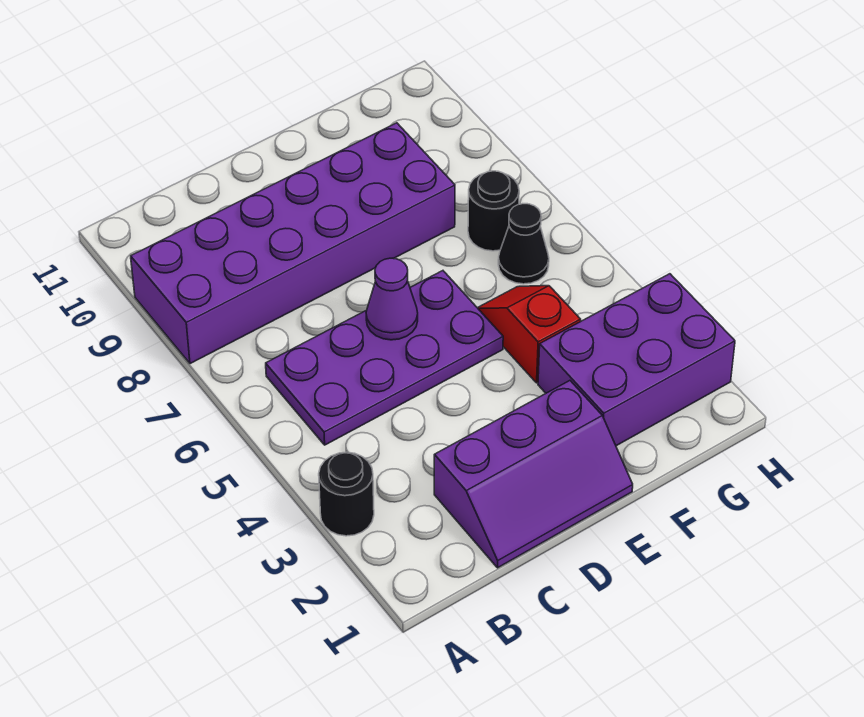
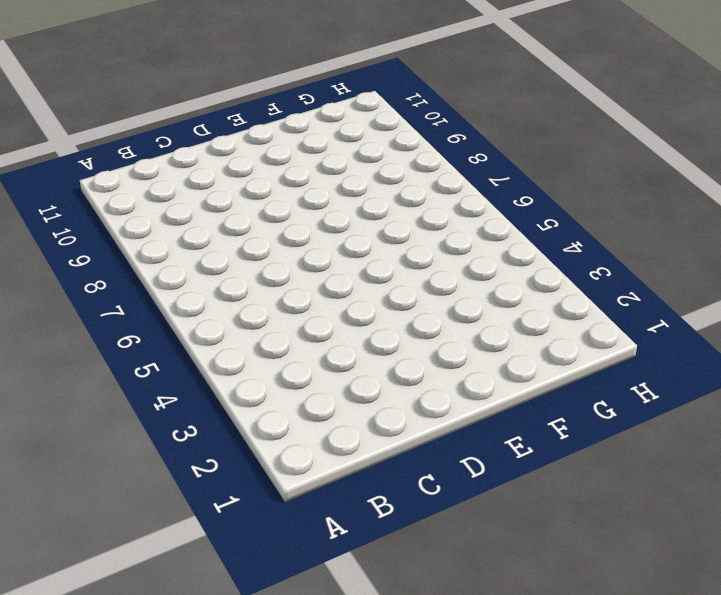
none -> black 1x1 round brick [319,452,374,536]
none -> purple 2x6 brick [131,123,455,364]

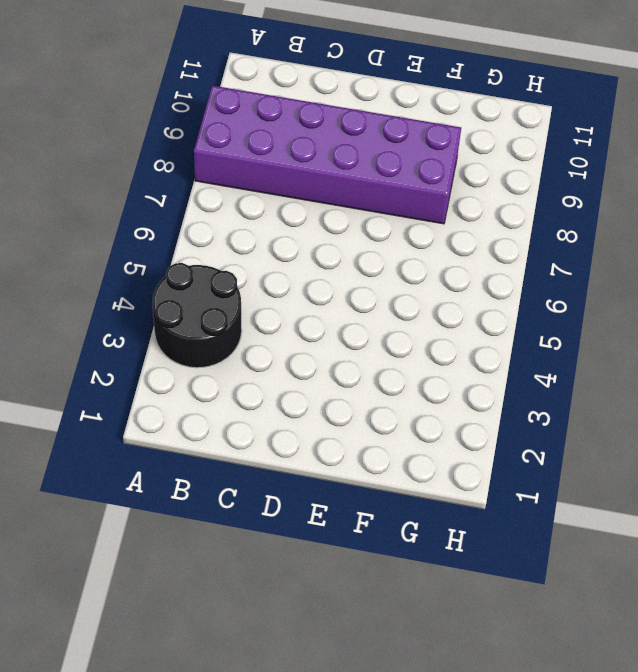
black 2x2 round brick [153,263,242,368] -> black 1x1 round brick [319,452,374,536]
none -> purple 2x4 plate [266,271,503,445]
none -> purple 2x3 slope [434,381,633,568]

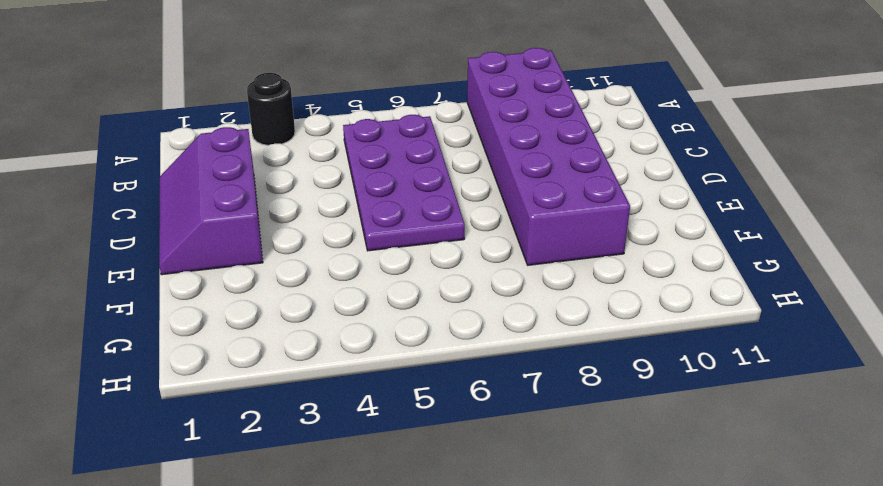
none -> purple 2x3 brick [538,274,735,446]
none -> red 1x2 slope [478,286,581,383]

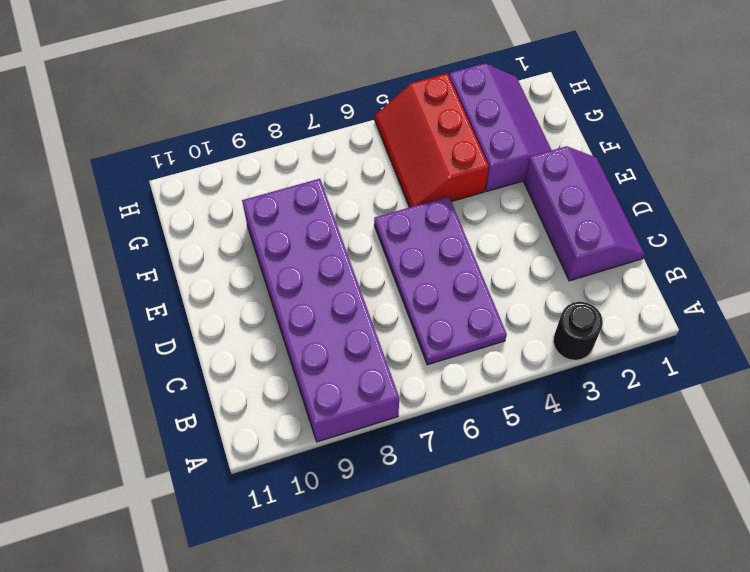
purple 2x3 slope [449,63,552,191] -> purple 2x3 brick [538,274,735,446]
red 2x3 slope [375,74,489,207] -> red 1x2 slope [478,286,581,383]
none -> black 1x1 cone [498,204,549,284]
none -> black 1x1 round brick [468,171,519,251]

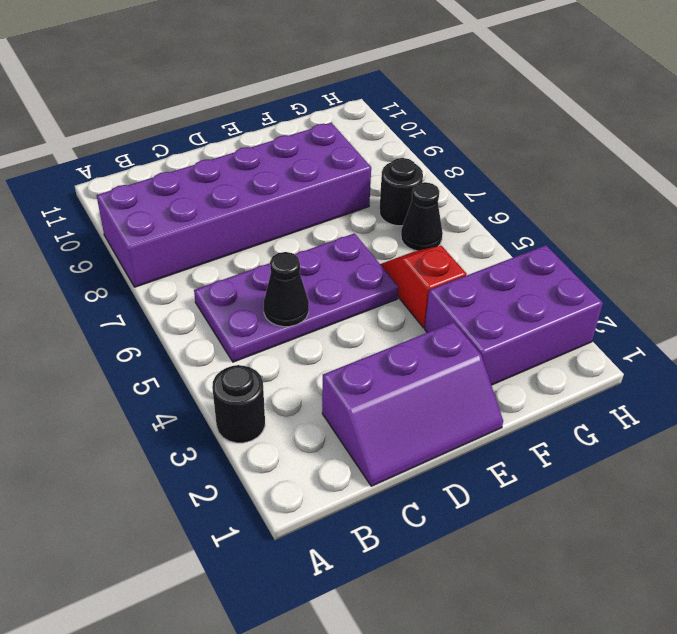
black 1x1 cone [264,252,309,327] -> none
none -> purple 1x1 cone [366,258,418,340]

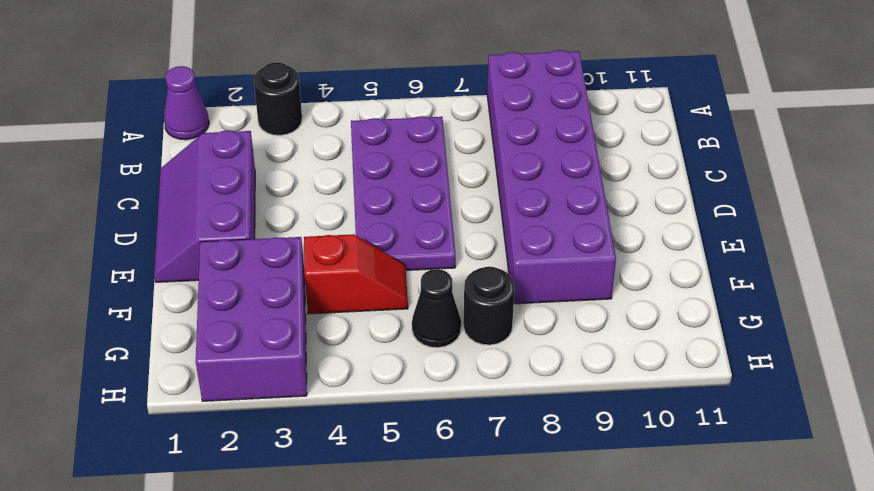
purple 1x1 cone [164,66,209,140] -> purple 1x1 cone moved to [366,258,418,340]

